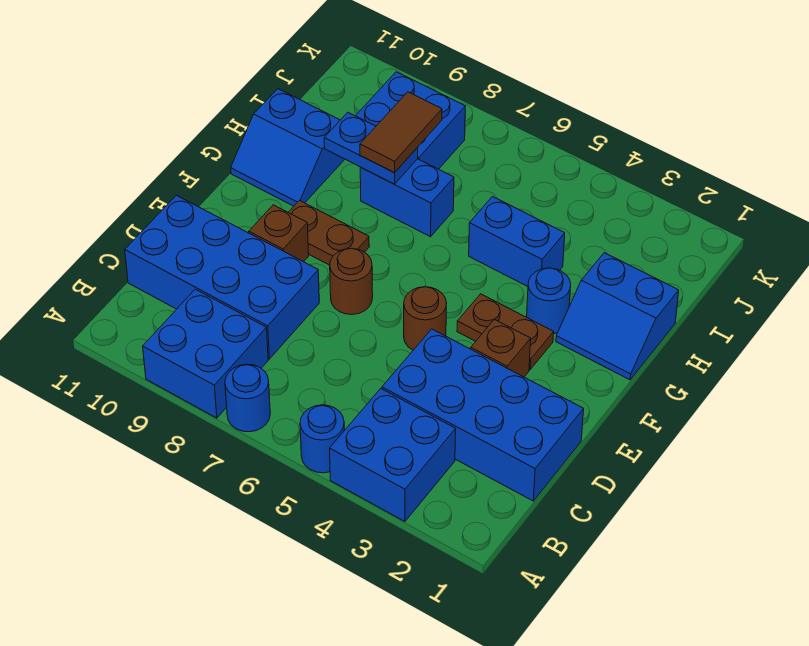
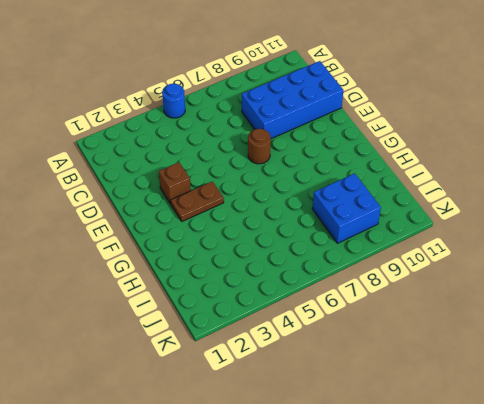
none -> blue 2x2 brick [330,389,456,521]
none -> blue 1x1 round brick [225,364,270,432]
none -> blue 2x2 brick [143,289,268,418]

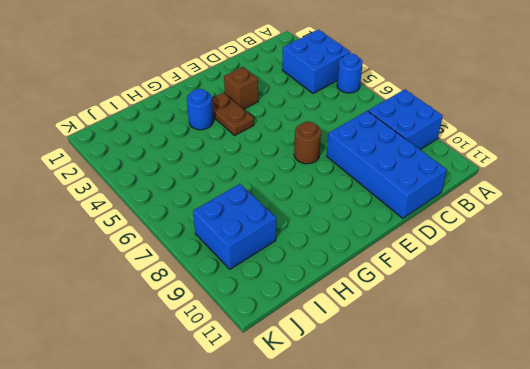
none -> blue 1x1 round brick [225,364,270,432]
none -> blue 2x4 brick [382,329,584,501]
none -> brown 1x1 round brick [404,287,447,350]

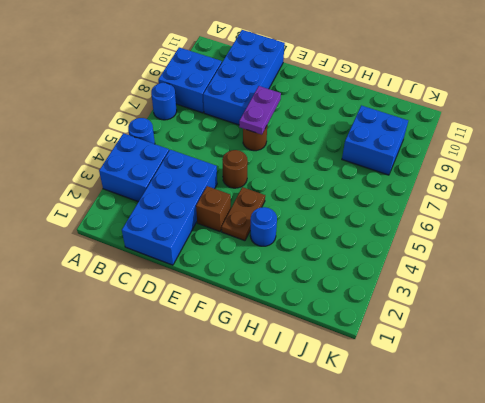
purple 1x2 plate [239,86,281,135] -> none
none -> brown 1x1 brick [249,205,309,262]
none -> brown 1x2 plate [288,201,369,265]
none -> blue 2x2 slope [556,253,679,380]

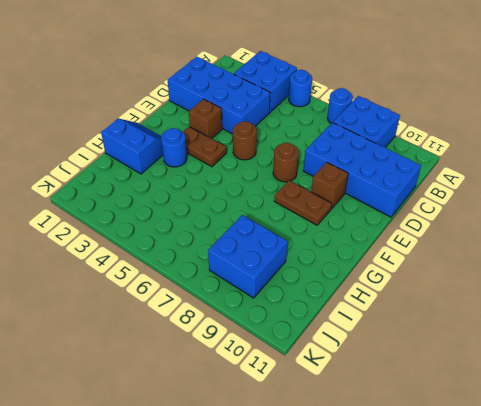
none -> blue 2x2 slope [231,89,345,206]
none -> blue 1x2 brick [469,197,565,286]
none -> blue 1x2 brick [360,159,454,237]

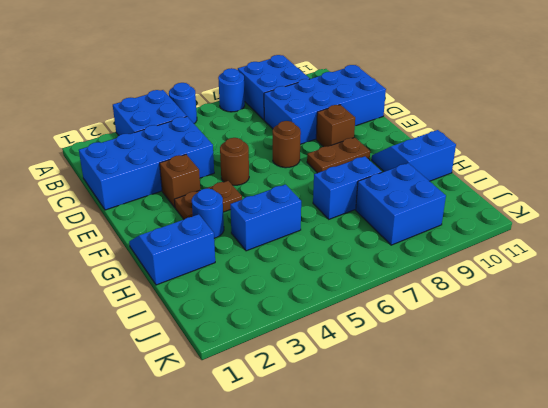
none -> blue 1x2 plate [324,112,418,184]
none -> brown 1x2 tile [360,92,442,173]

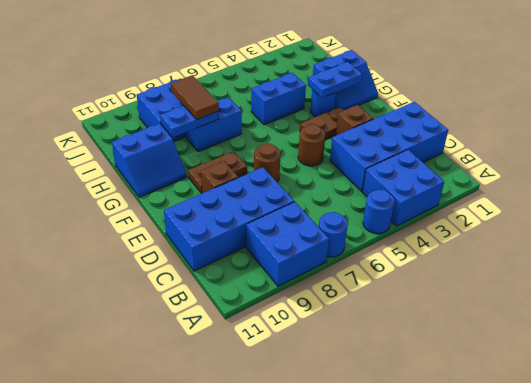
blue 1x2 plate [308,62,363,98] -> none

